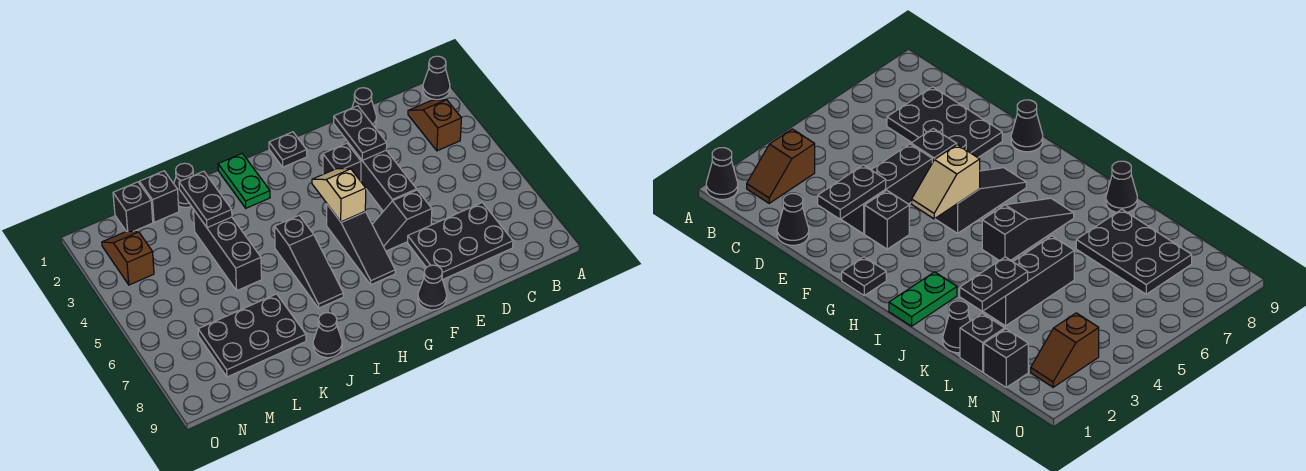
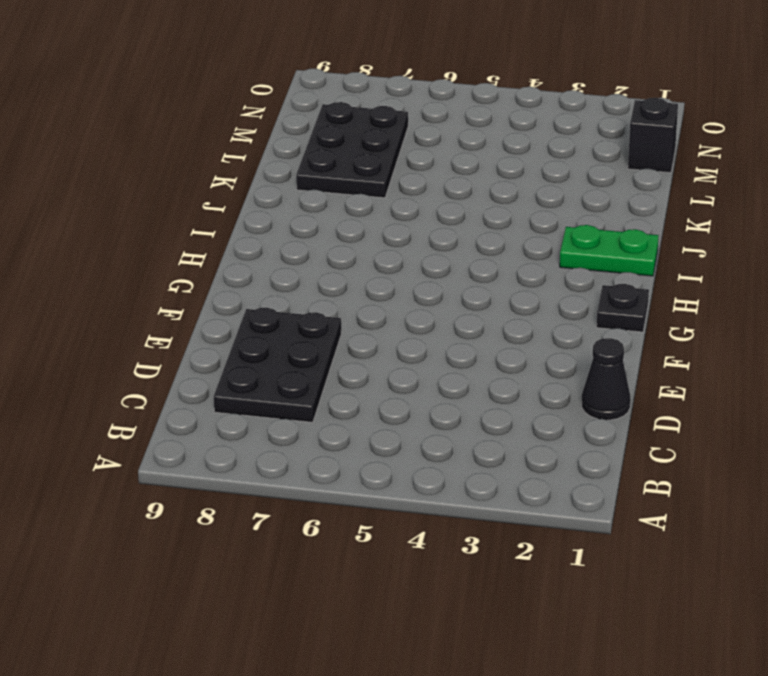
none -> black 1x1 cone [423,56,450,100]
none -> brown 1x2 slope [408,100,461,151]
none -> black 1x3 brick [348,143,417,211]

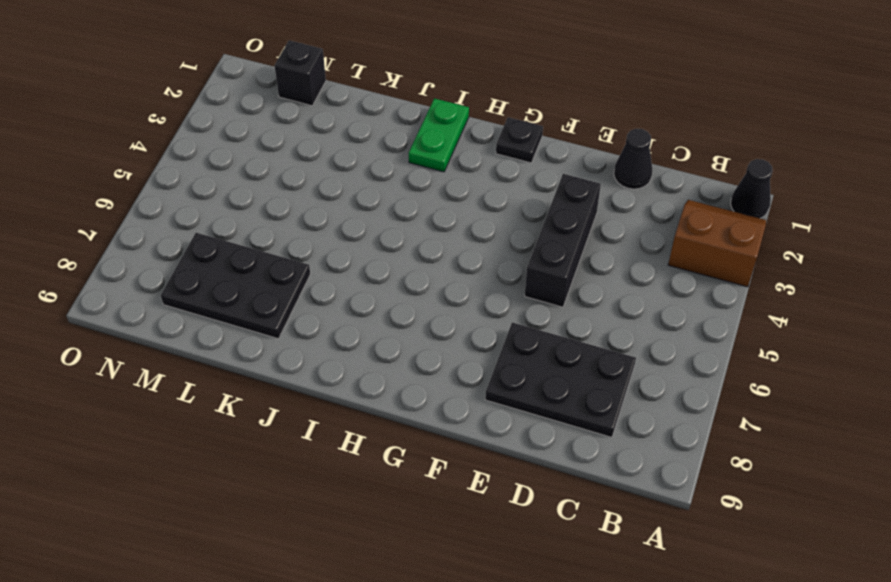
brown 2x2 slope [668,200,766,287] -> brown 1x2 slope [408,100,461,151]
none -> black 1x2 slope [372,190,432,251]
none -> black 1x1 brick [323,143,361,181]
none -> black 1x1 cone [418,265,447,310]

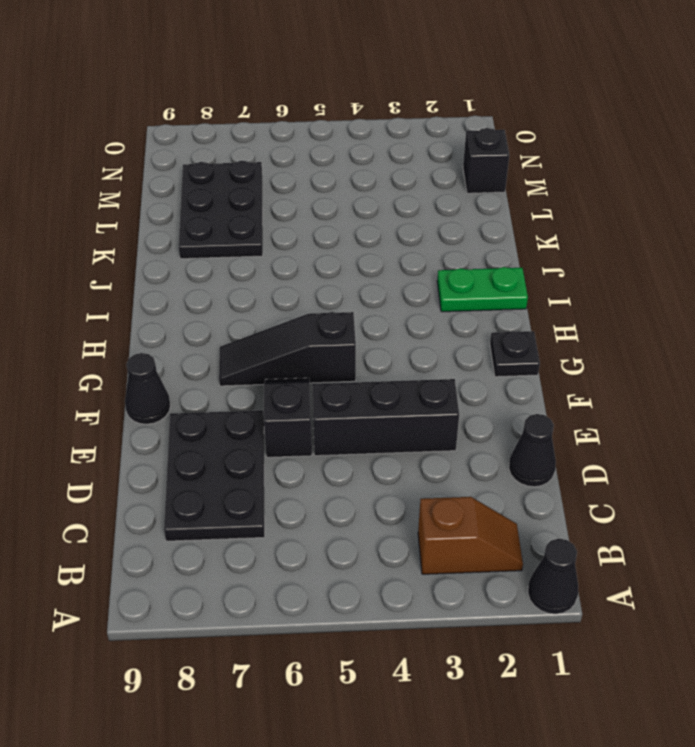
none -> black 1x1 brick [323,143,361,181]
none -> black 1x3 slope [275,215,343,308]
none -> black 1x1 cone [313,313,342,358]

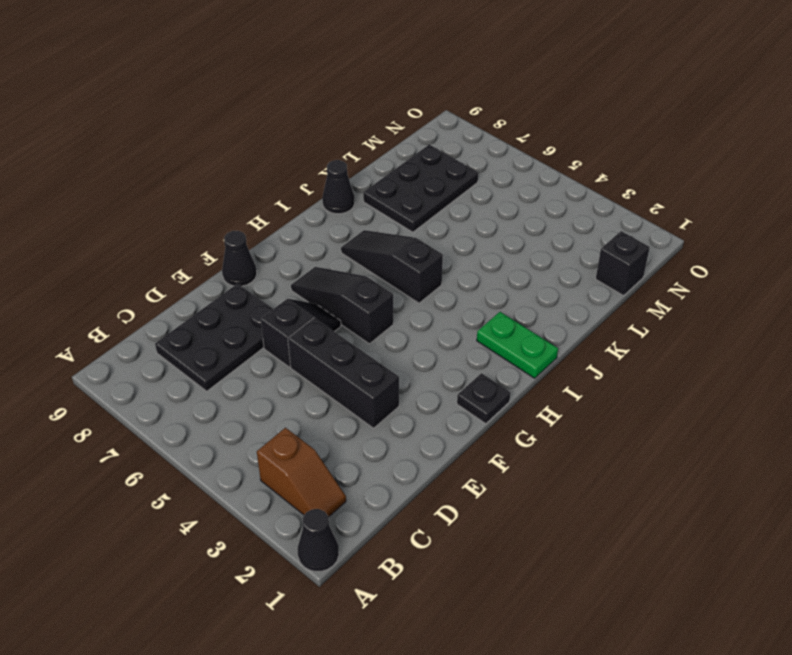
none -> black 1x1 cone [352,88,376,126]
none -> black 1x1 brick [323,143,361,181]
none -> black 1x1 cone [174,163,193,207]

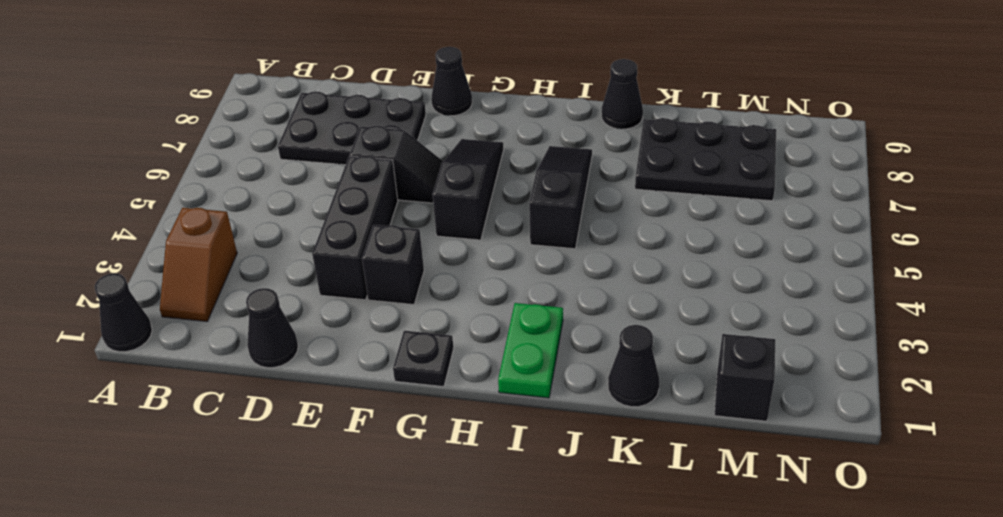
none -> black 1x3 brick [193,209,262,291]
none -> black 1x1 brick [140,171,179,222]
none -> brown 1x2 slope [102,231,154,285]

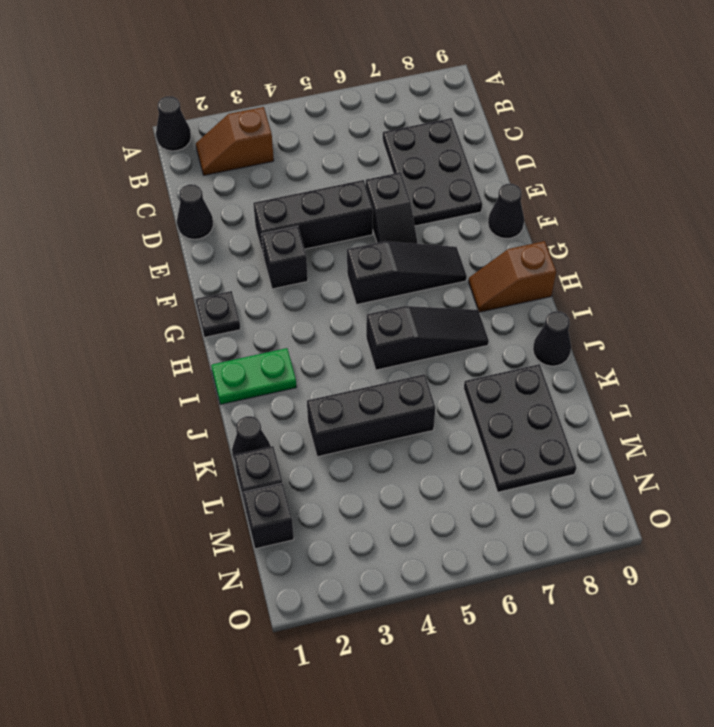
brown 1x2 slope [469,241,556,312] -> brown 1x2 slope moved to [102,231,154,285]
none -> black 1x2 plate [334,106,387,160]
none -> tan 1x2 slope [312,169,366,222]
none -> black 1x2 plate [179,171,232,228]

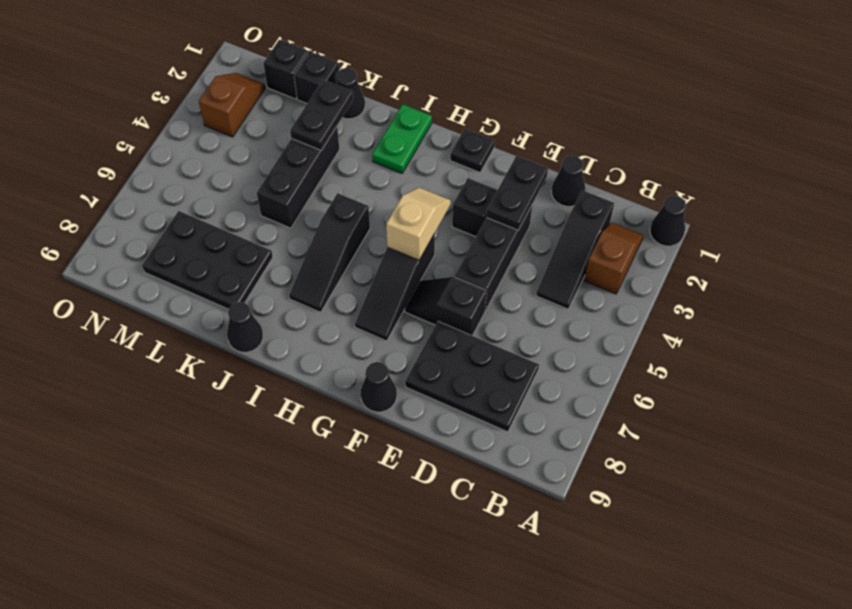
black 1x3 slope [536,190,614,309] -> none

